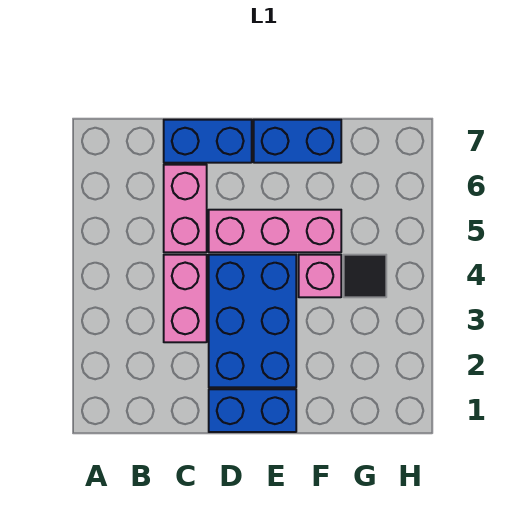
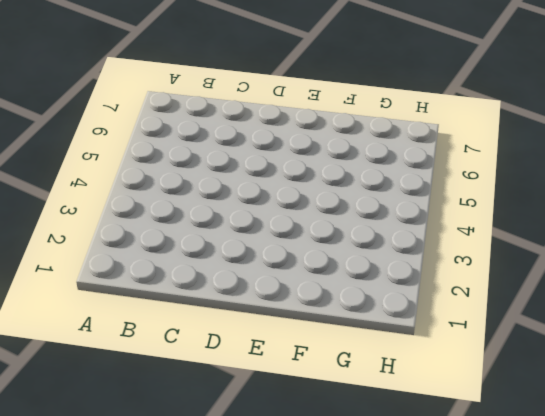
none -> pink 1x2 brick [164,255,207,342]
none -> pink 1x2 brick [164,165,207,252]

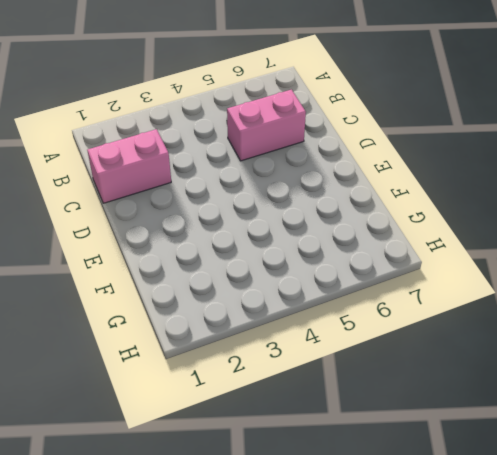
pink 1x2 brick [87,129,171,203] -> pink 1x2 brick moved to [164,255,207,342]
none -> blue 1x2 brick [164,120,252,163]
none -> blue 1x2 brick [209,389,296,432]

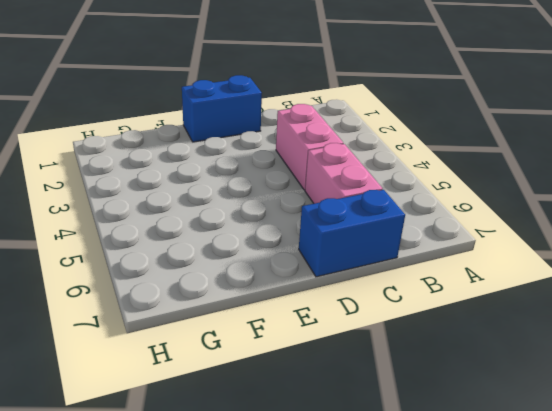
none -> blue 2x3 brick [209,255,296,387]
none -> pink 1x3 brick [209,210,341,252]

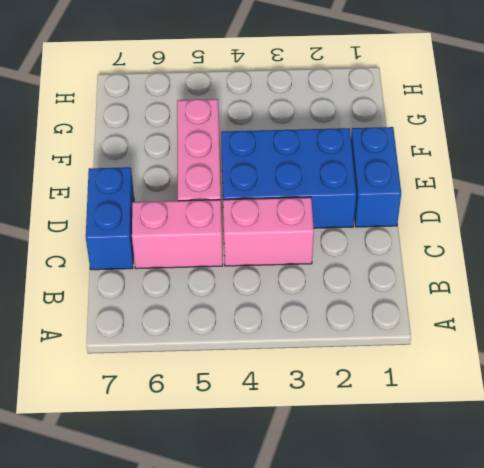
none -> blue 1x2 brick [254,120,341,163]
none -> pink 1x1 brick [299,255,341,297]

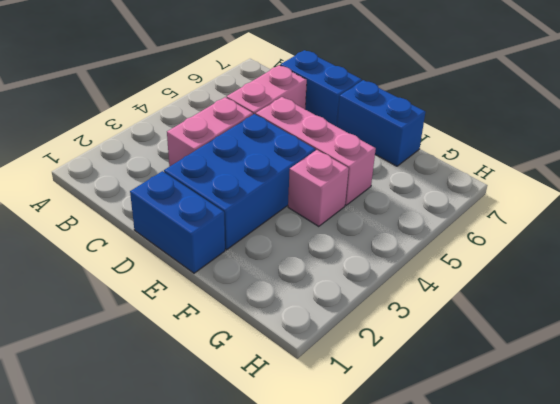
none -> black 1x1 tile [344,255,386,297]

